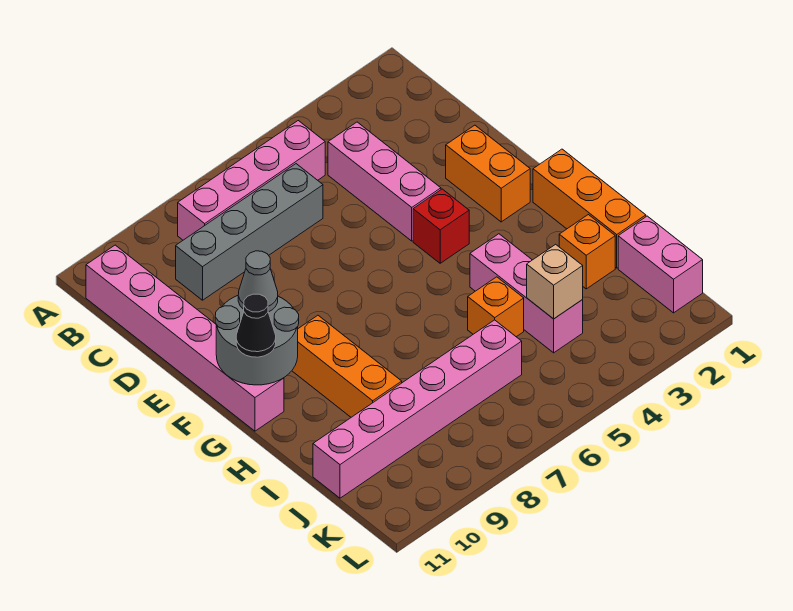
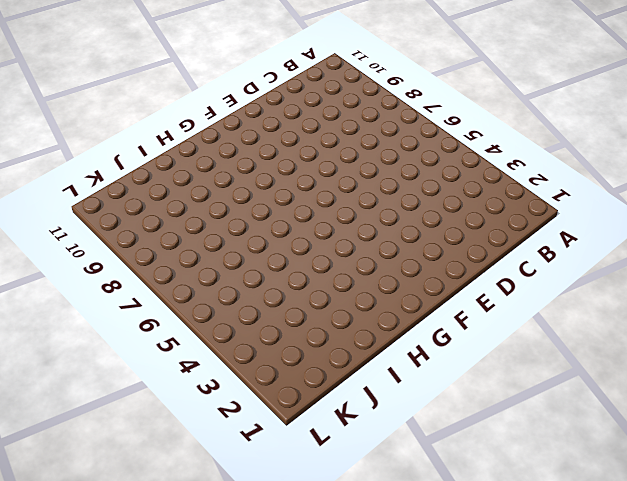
none -> pink 1x4 brick [178,121,325,240]
none -> pink 1x6 brick [86,245,284,431]
none -> pink 1x3 brick [328,122,441,241]

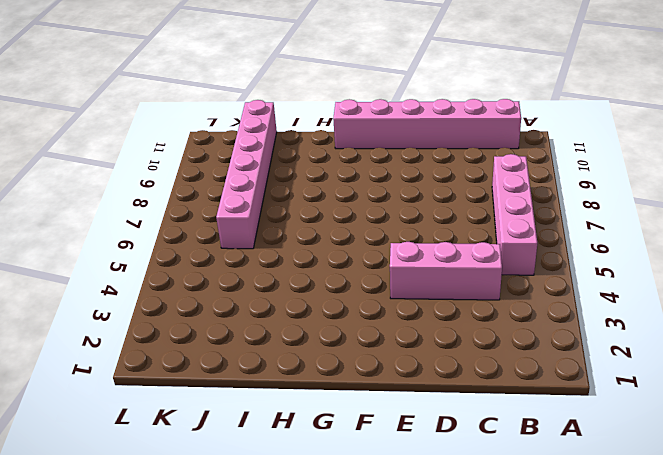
none -> grey 1x4 brick [176,164,323,300]
none -> orange 1x2 brick [446,125,530,222]
none -> red 1x1 brick [413,189,469,263]

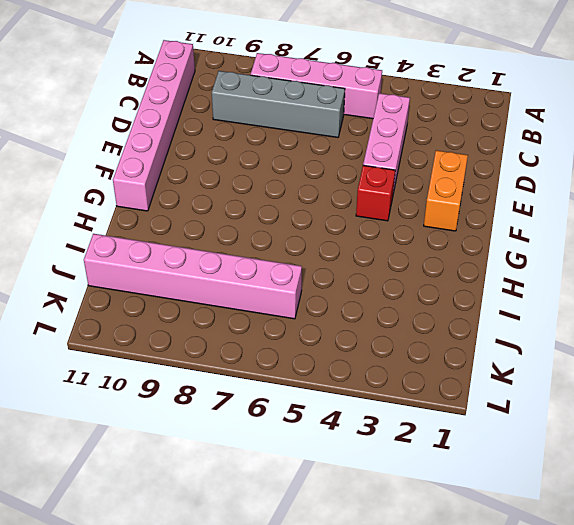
none -> orange 1x3 brick [533,149,646,268]
none -> orange 1x3 brick [292,315,402,417]
none -> pink 1x3 brick [470,234,583,353]

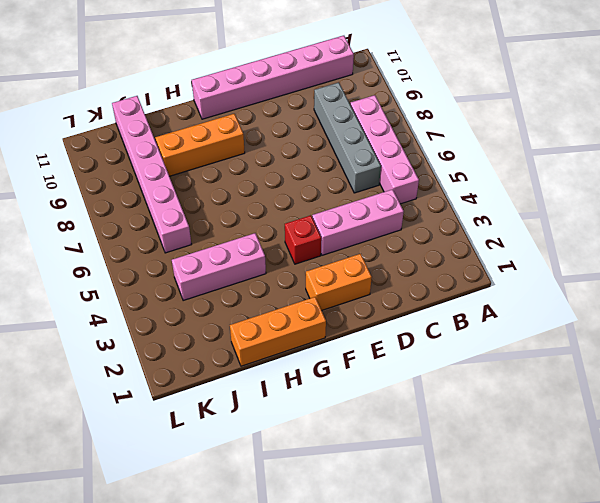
none -> orange 1x1 brick [559,215,615,289]
none -> orange 1x1 brick [468,277,524,337]
none -> pink 1x2 brick [618,216,703,313]

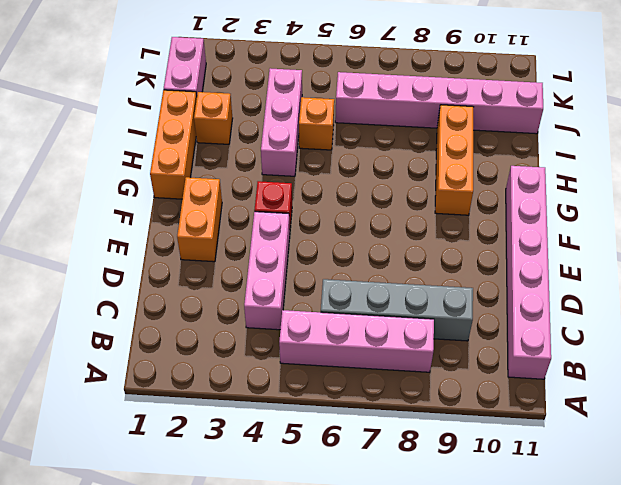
none -> grey 2x2 round brick [215,296,299,385]
none -> tan 1x1 brick [527,244,583,319]
none -> grey 1x1 cone [238,251,278,312]

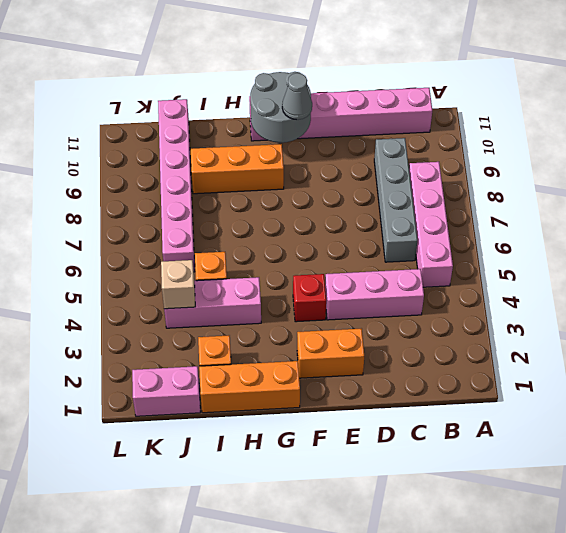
none -> black 1x1 cone [236,294,276,357]

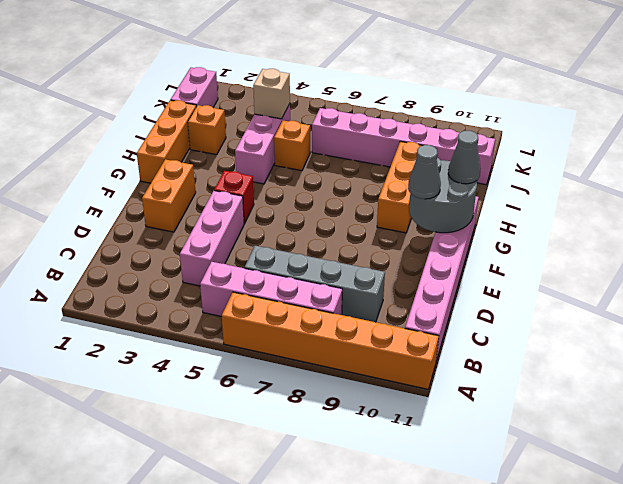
orange 1x6 brick [222,292,439,389] -> none
grey 1x1 cone [448,131,481,184] -> black 1x1 cone [236,294,276,357]

